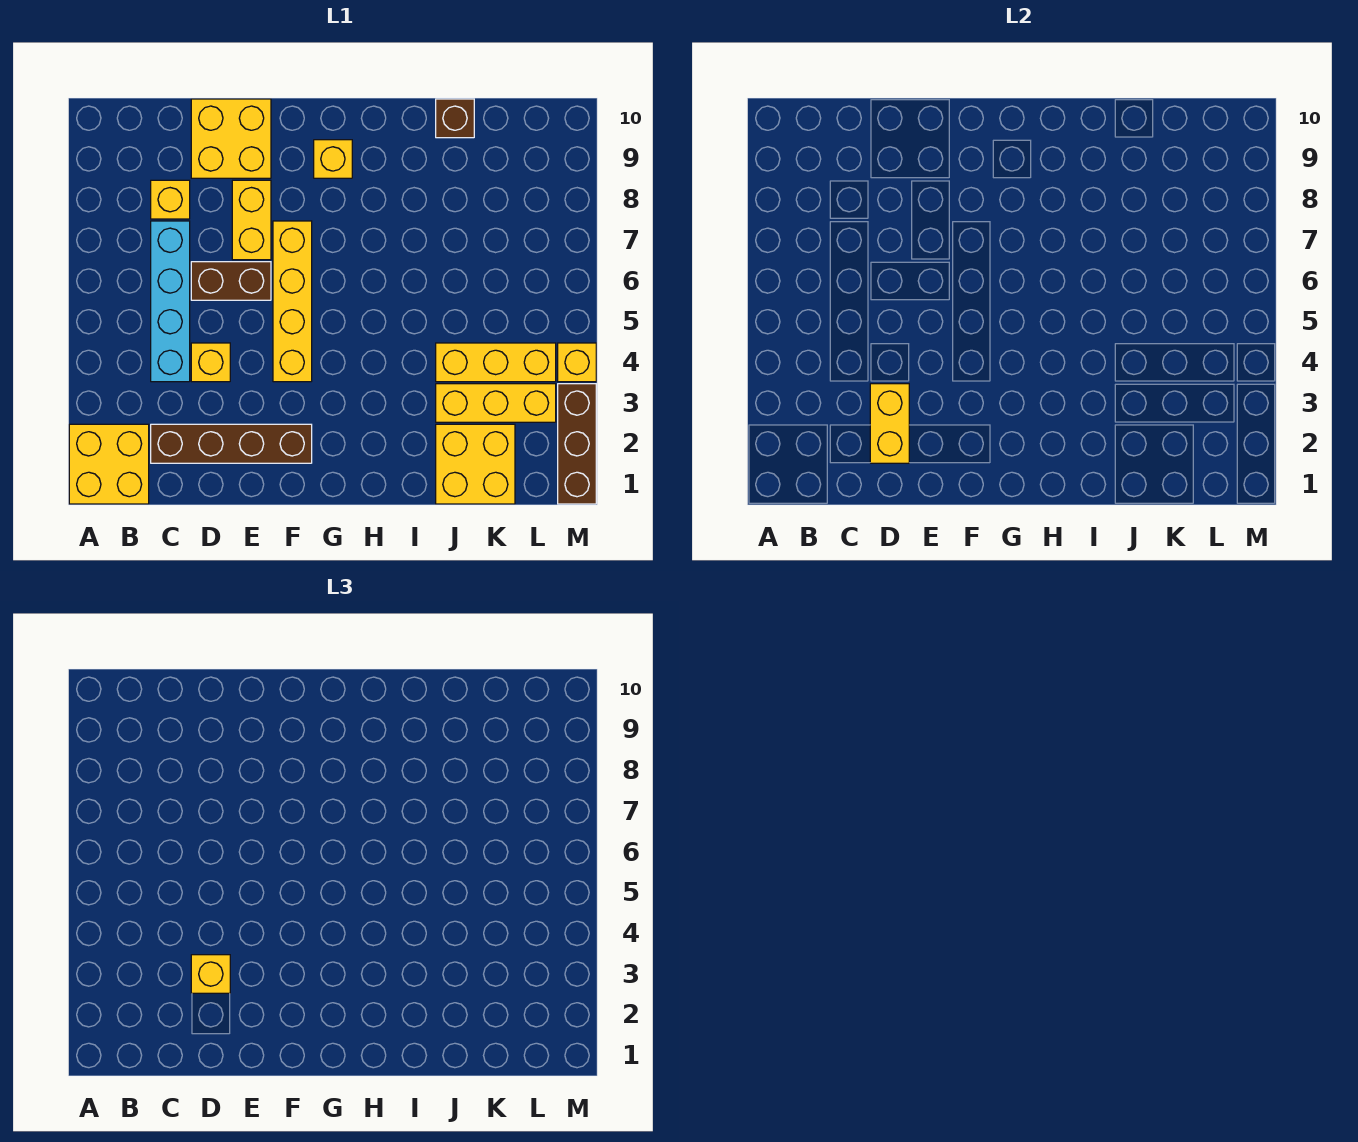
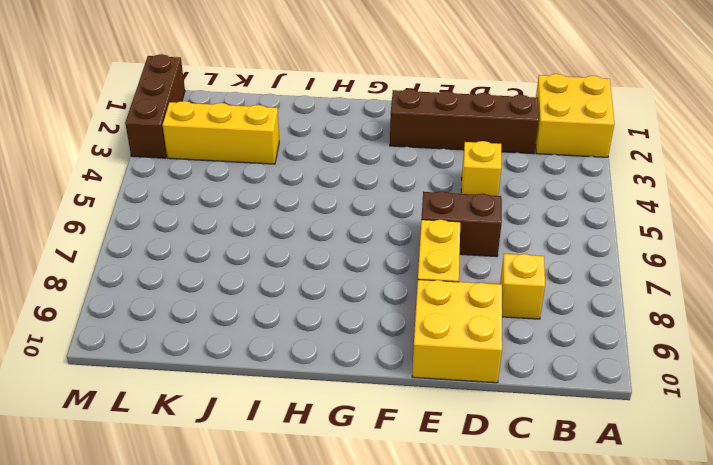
none -> cyan 1x4 brick [151,221,190,382]
none -> yellow 1x4 brick [273,221,312,382]
none -> yellow 1x1 brick [314,140,352,178]

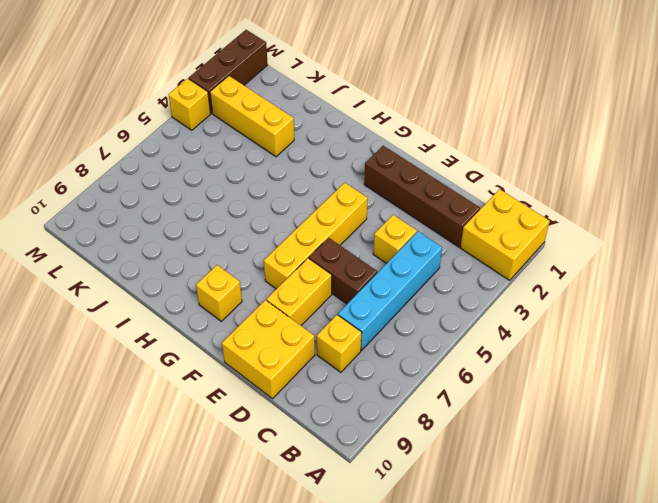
none -> yellow 2x2 brick [436,424,515,504]
none -> yellow 1x3 brick [436,343,556,382]
none -> brown 1x1 brick [436,99,474,138]

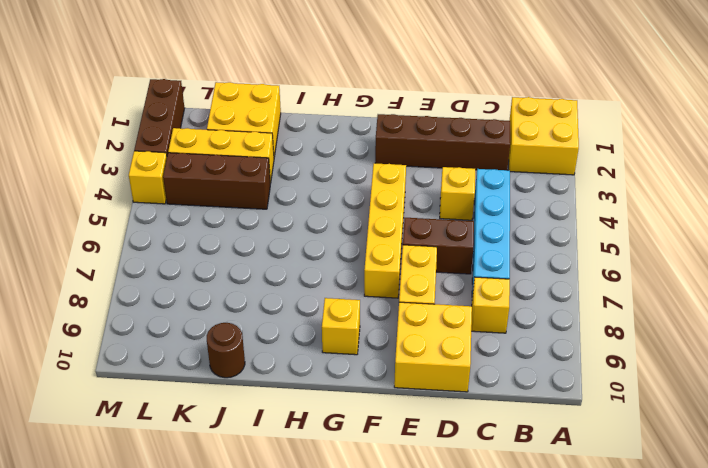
brown 1x3 brick [163,153,270,209] -> yellow 1x3 brick [436,343,556,382]
brown 1x1 round brick [207,323,245,378] -> brown 1x1 brick [436,99,474,138]
none -> yellow 1x2 brick [870,384,909,463]
none -> yellow 1x1 brick [191,955,230,993]

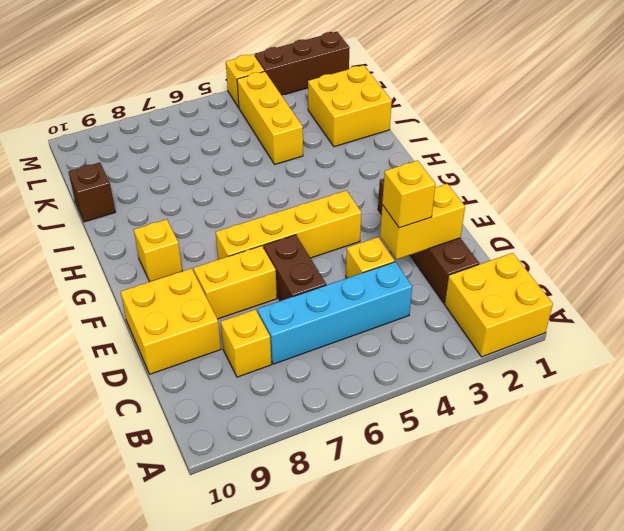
none -> yellow 1x3 brick [436,384,556,422]

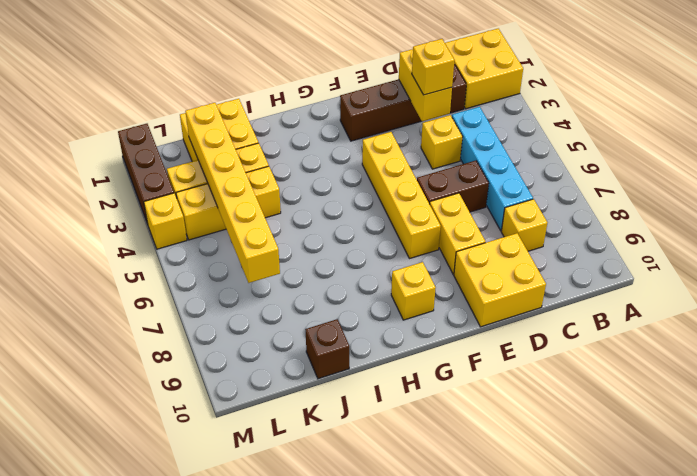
yellow 1x6 brick [185,103,280,283] -> none

